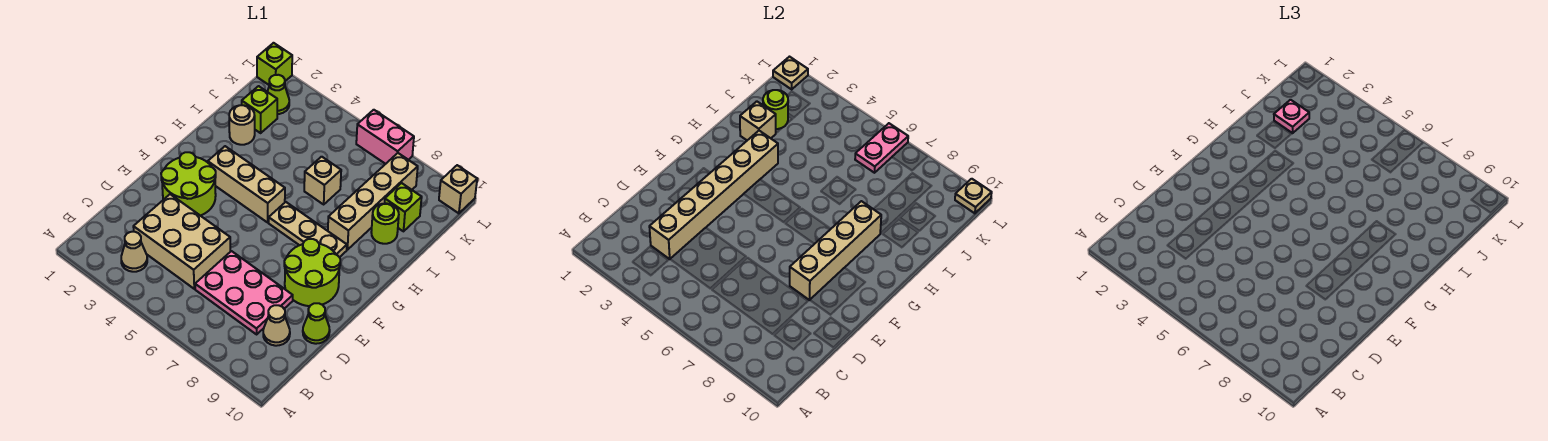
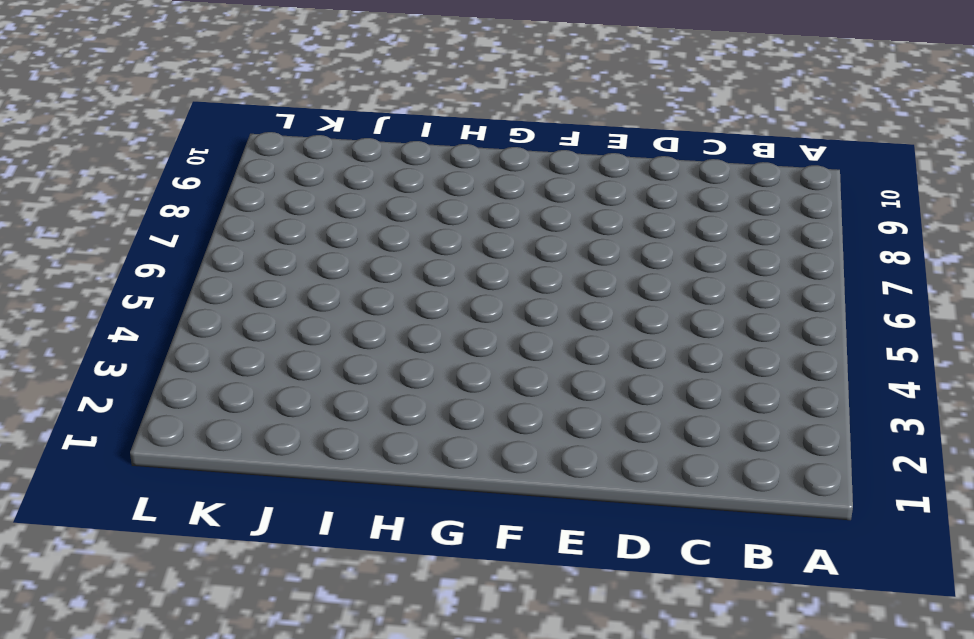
none -> tan 1x1 cone [121,232,147,272]
none -> tan 2x3 brick [133,194,230,289]
none -> pink 2x3 plate [195,251,293,334]

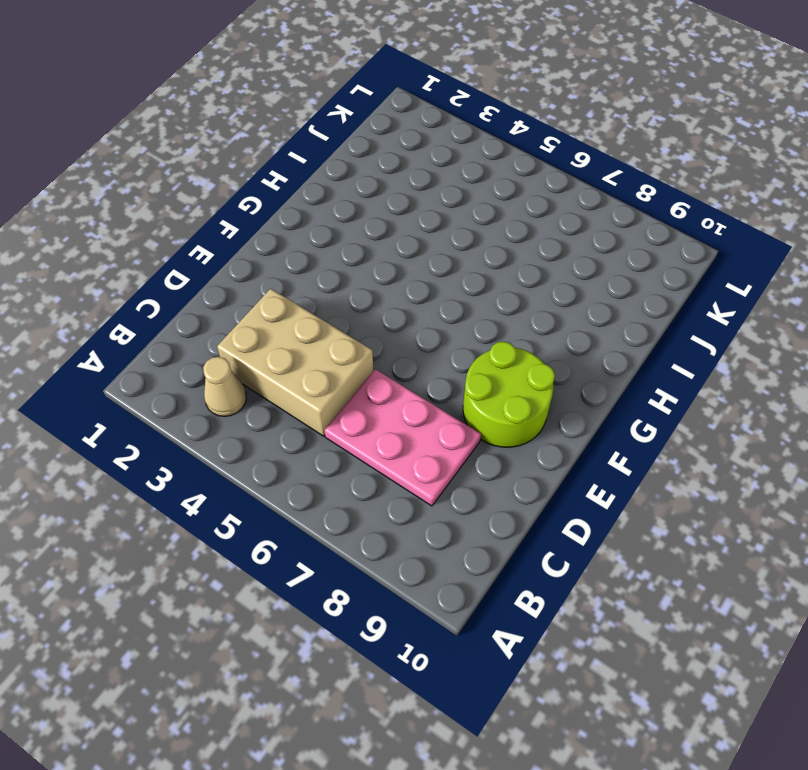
none -> tan 1x1 cone [263,305,290,346]
none -> lime 1x1 cone [303,303,330,344]
none -> lime 2x2 round brick [161,152,216,216]

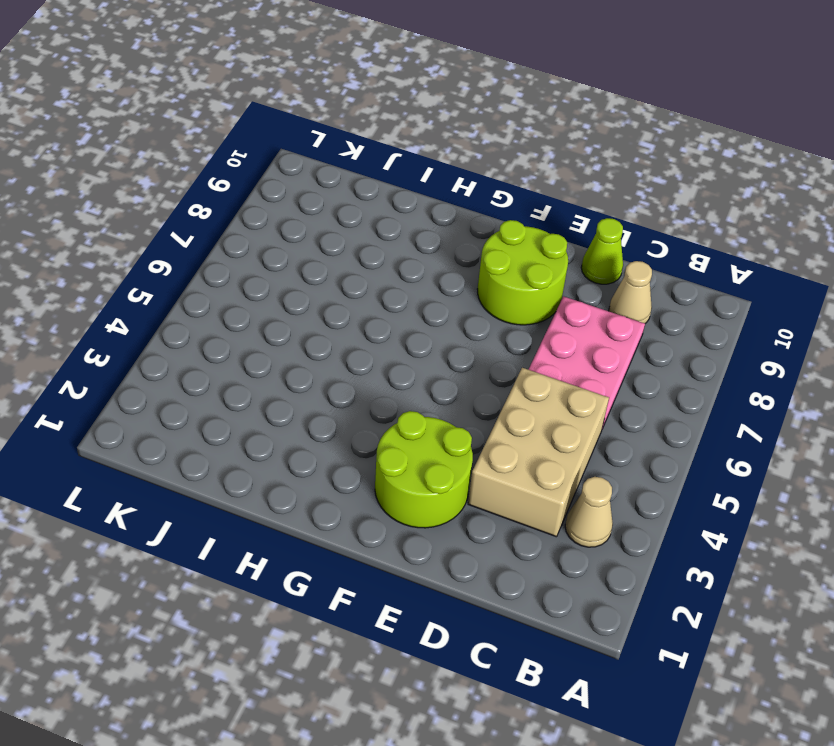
none -> tan 1x3 brick [208,146,285,222]
none -> tan 1x3 plate [269,202,347,257]
none -> tan 1x4 brick [328,153,418,250]

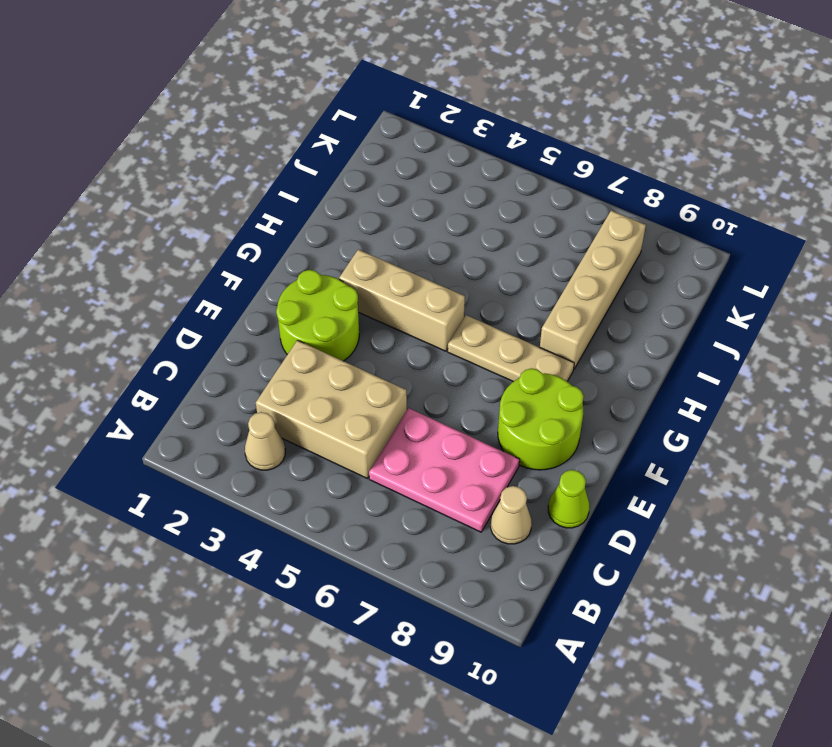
none -> tan 1x1 round brick [229,105,255,145]
none -> tan 1x1 brick [304,157,341,204]
none -> lime 1x1 round brick [371,203,399,244]

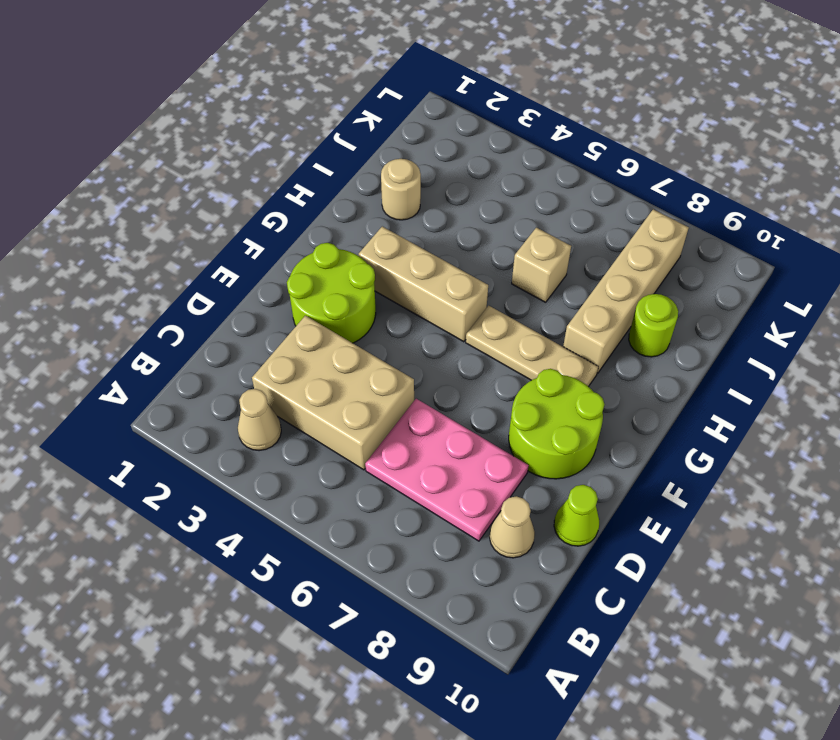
none -> lime 1x1 brick [242,86,277,133]
none -> lime 1x1 brick [385,183,422,231]
none -> lime 1x1 cone [267,75,289,114]

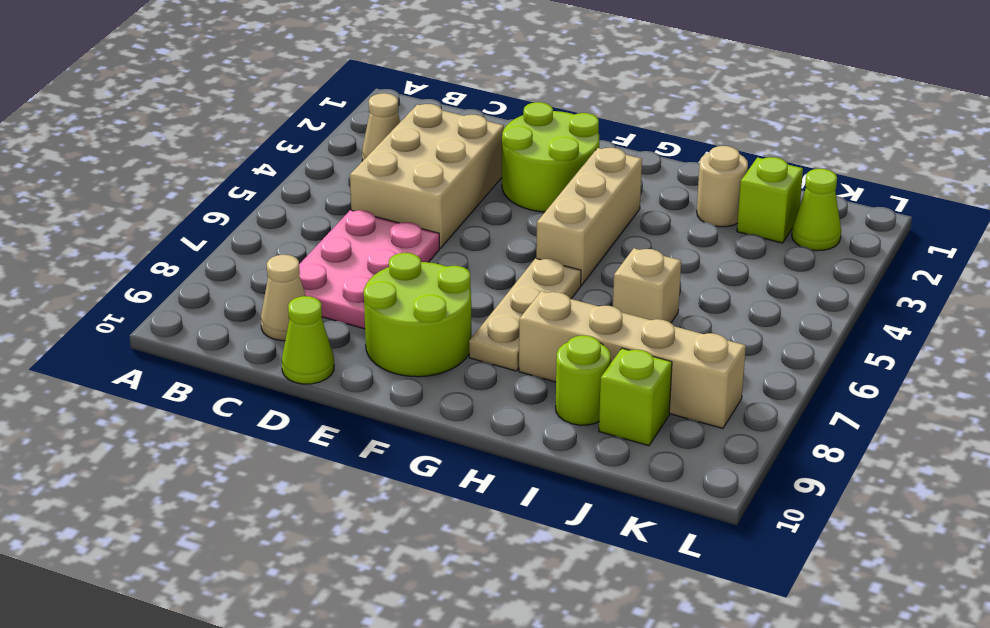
none -> lime 1x1 brick [257,43,292,85]
none -> pink 1x2 brick [356,110,414,164]
none -> tan 1x1 brick [439,165,477,213]

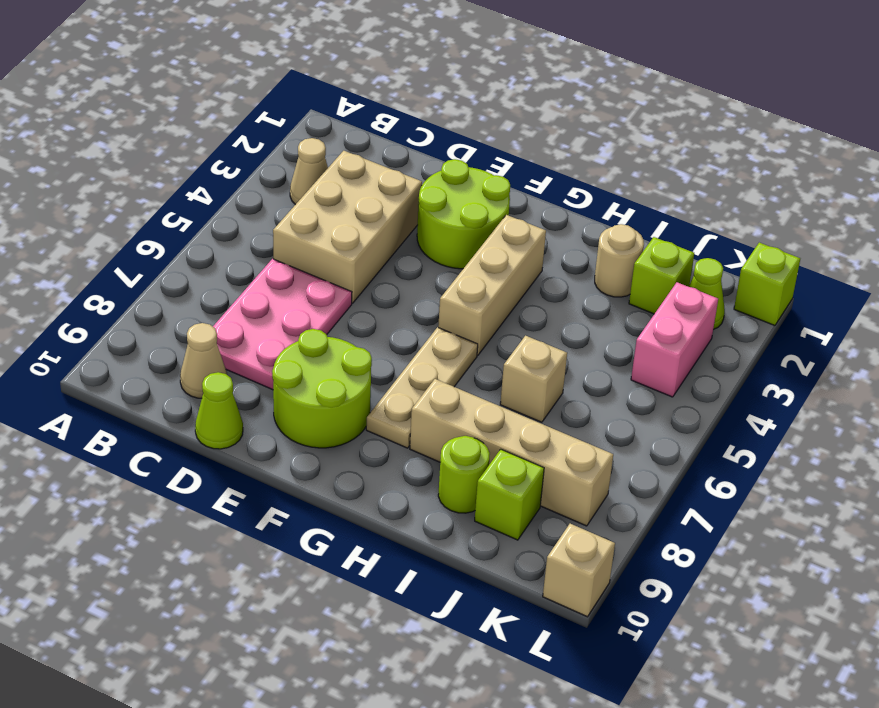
pink 1x2 brick [631,282,718,397] -> pink 1x2 brick moved to [356,110,414,164]
none -> tan 1x6 brick [649,131,778,259]
none -> tan 1x4 brick [790,201,881,300]
none -> tan 1x1 brick [740,101,776,140]

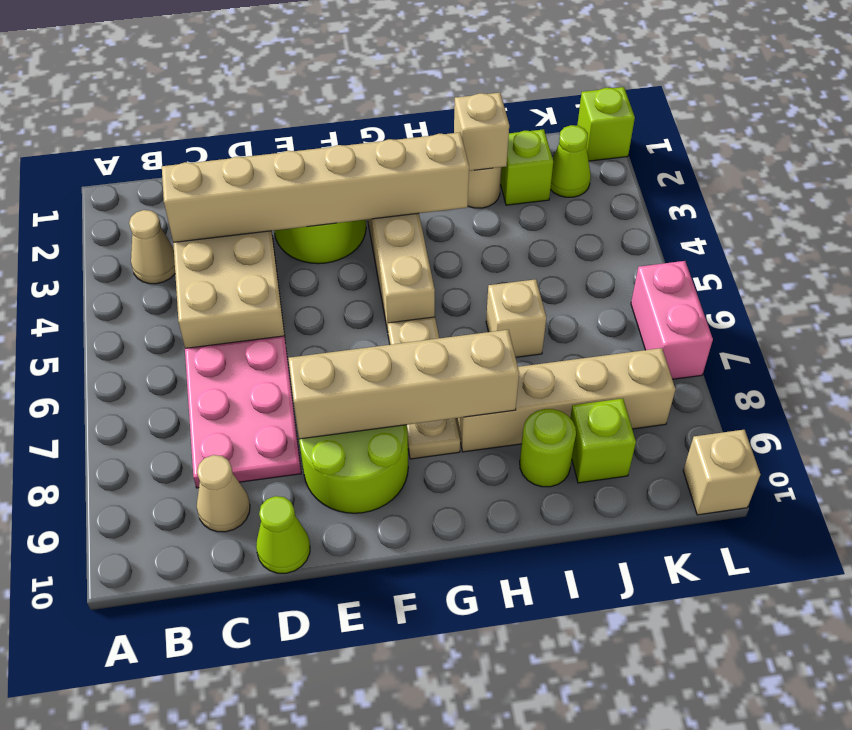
none -> lime 1x1 round brick [763,90,788,129]
none -> pink 1x2 plate [855,123,908,173]
none -> tan 1x1 plate [773,57,808,89]

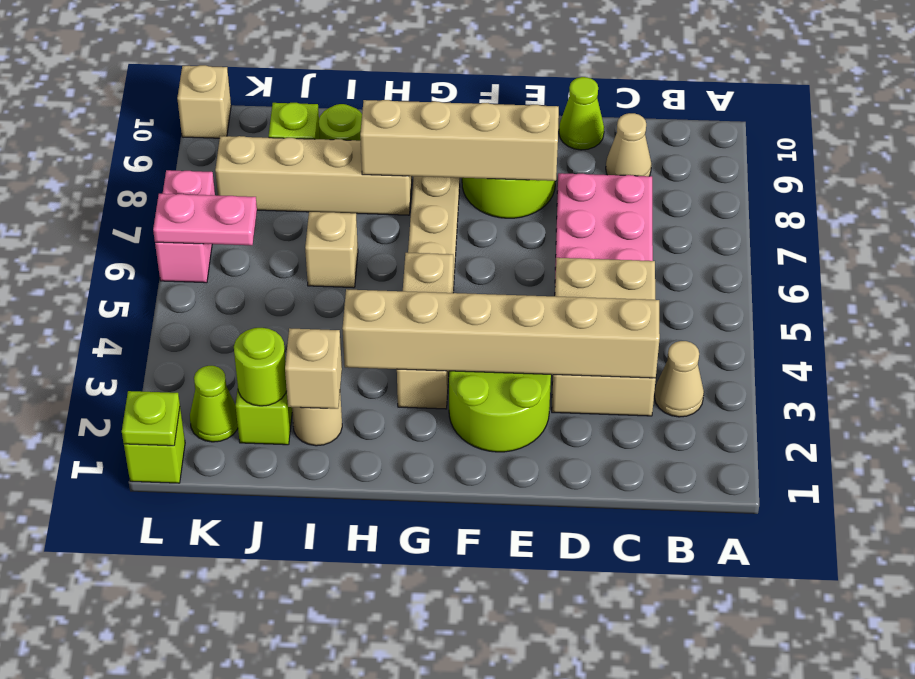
lime 1x1 plate [122,391,180,446] -> tan 1x1 plate [773,57,808,89]
none -> tan 1x1 plate [955,179,992,213]
none -> pink 1x1 plate [1274,100,1309,133]

